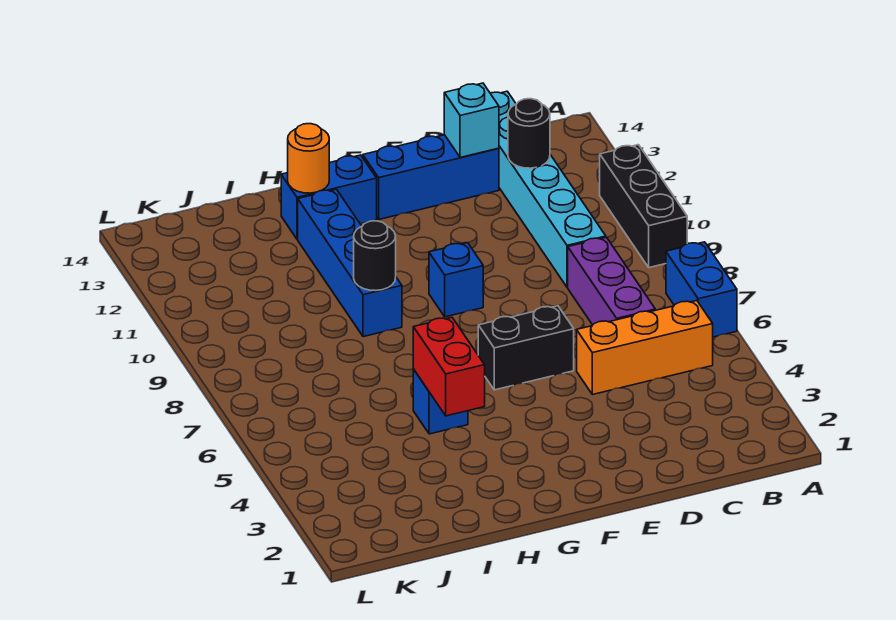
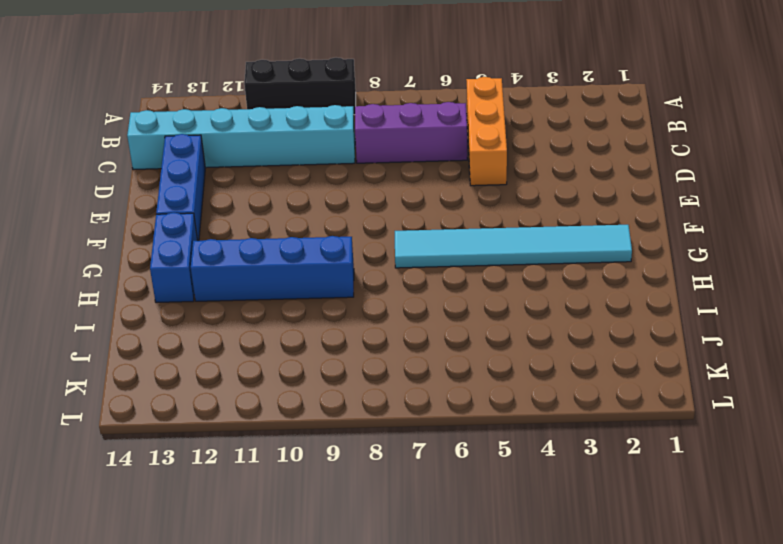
cyan 1x6 tile [395,225,632,268] -> none
none -> blue 1x2 brick [666,242,737,337]
none -> black 1x2 brick [478,306,574,390]
none -> blue 1x1 brick [429,243,483,317]

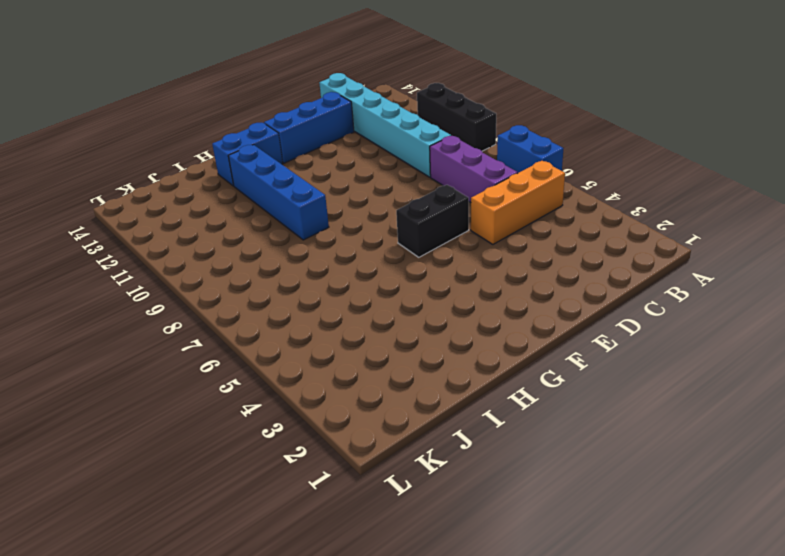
none -> blue 1x1 brick [429,243,483,317]
none -> blue 1x1 brick [413,369,468,434]
none -> black 1x1 round brick [508,99,550,168]

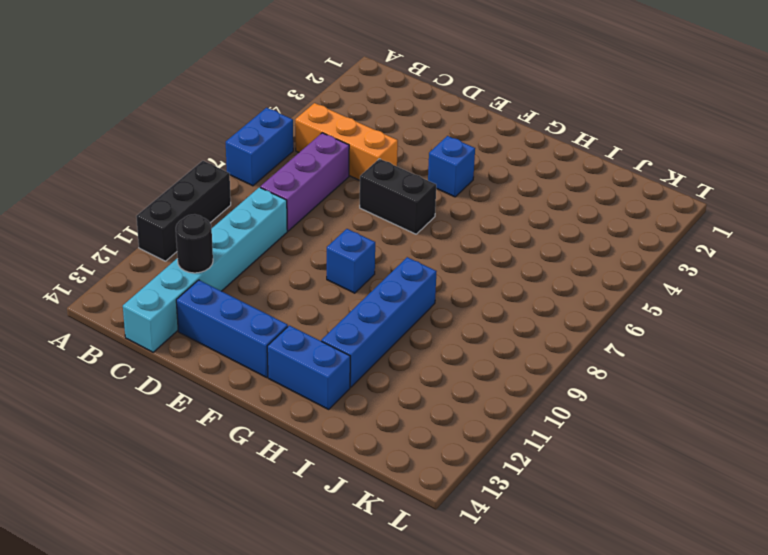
blue 1x1 brick [428,136,475,197] -> blue 1x1 brick moved to [413,369,468,434]
none -> cyan 1x1 brick [444,83,499,157]
none -> red 1x2 brick [413,317,485,416]
none -> black 1x1 round brick [354,221,396,291]

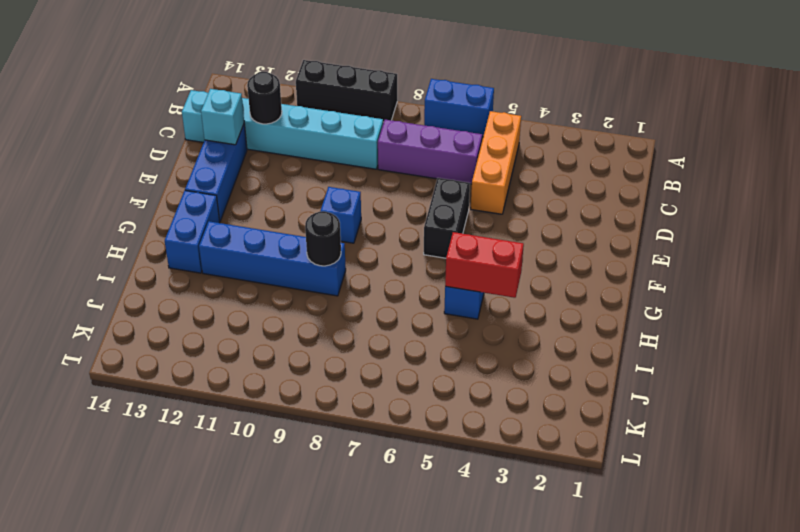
none -> orange 1x1 round brick [288,124,329,193]

